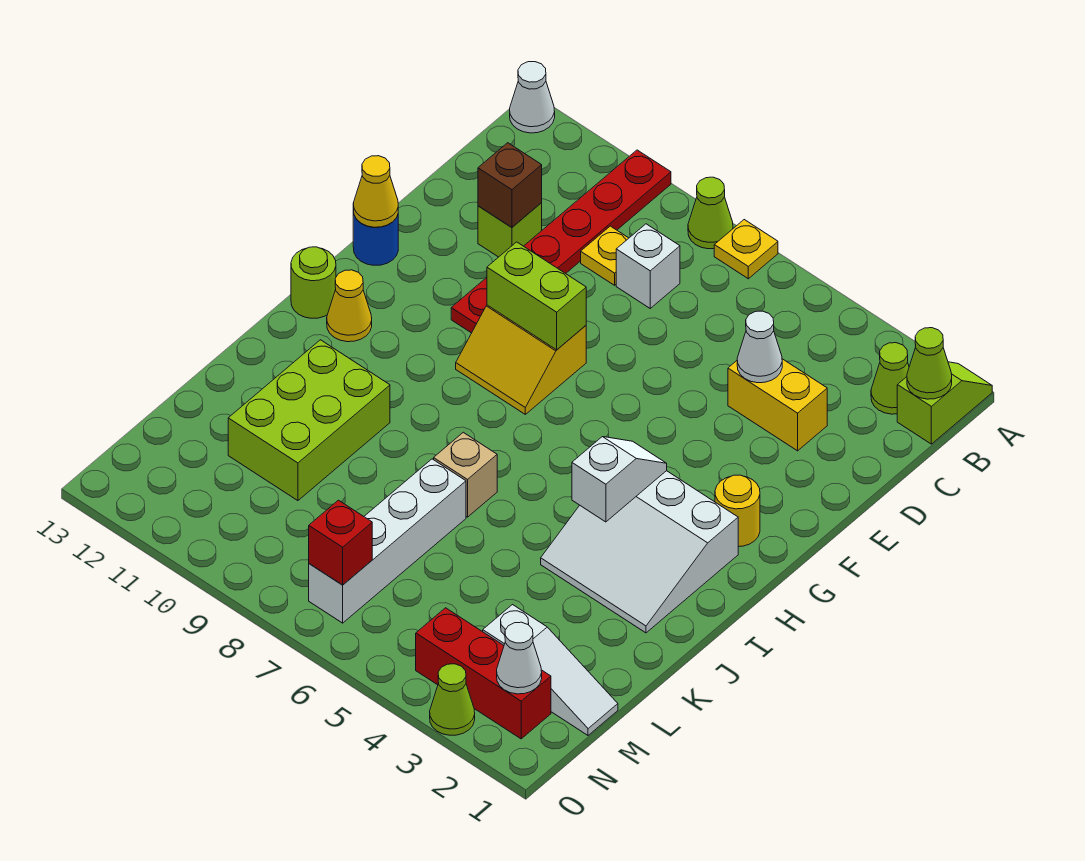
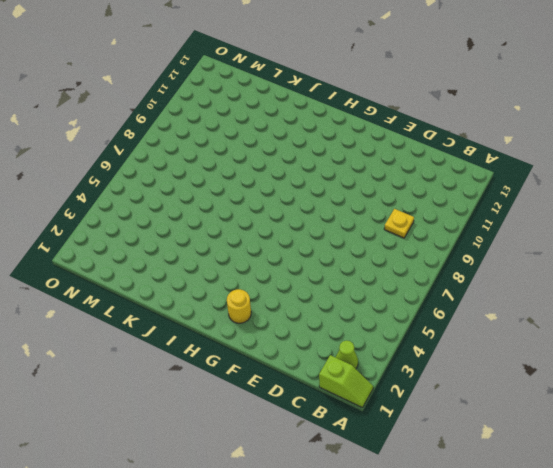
none -> yellow 1x1 plate [714,220,778,279]
none -> lime 1x1 cone [688,177,733,249]
none -> red 1x6 plate [451,150,671,333]
none -> white 1x1 cone [510,62,555,133]

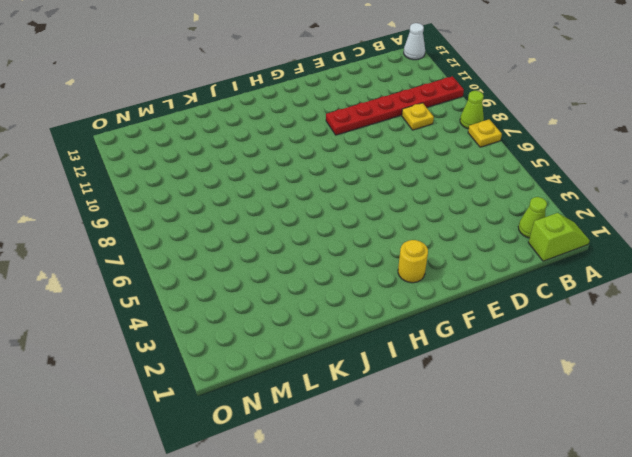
none -> white 1x1 brick [616,224,680,308]
none -> yellow 1x2 brick [728,359,827,451]
none -> lime 1x1 brick [478,203,542,257]
none -> yellow 2x2 slope [456,305,586,414]

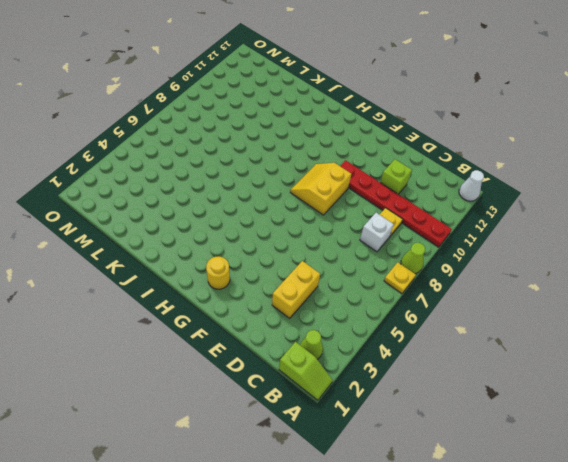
none -> blue 1x1 round brick [353,210,398,265]
none -> white 3x3 slope [541,471,738,633]
none -> yellow 1x1 cone [327,270,372,342]
none -> lime 1x1 round brick [291,247,336,318]

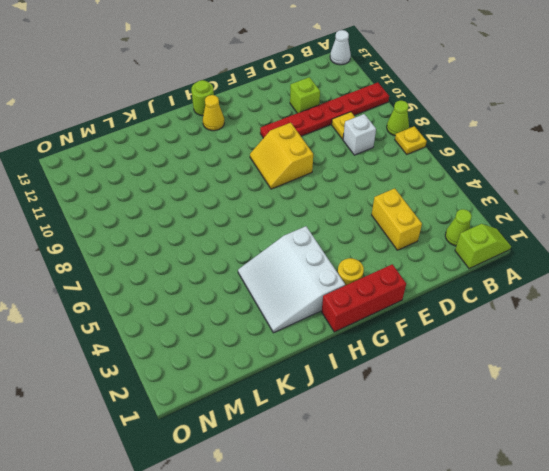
red 1x3 brick [322,264,406,332] -> red 1x3 brick turned to [416,608,551,739]
none -> blue 1x1 round brick [353,210,398,265]
none -> tan 1x1 brick [434,432,497,517]
none -> lime 2x3 brick [228,340,390,501]
none -> white 1x4 brick [309,459,466,623]

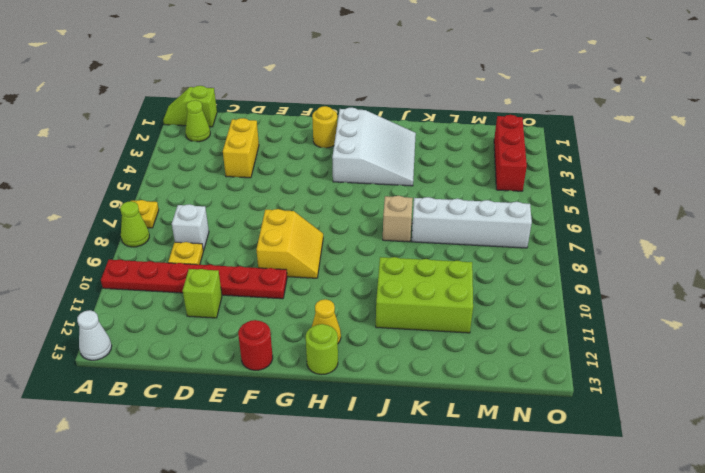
red 1x1 round brick [238,320,273,370] -> blue 1x1 round brick [353,210,398,265]
none -> white 1x3 slope [483,605,618,735]
none -> lime 1x1 cone [430,664,475,735]
none -> lime 1x1 cone [907,328,952,399]
none -> white 1x1 cone [737,311,782,383]

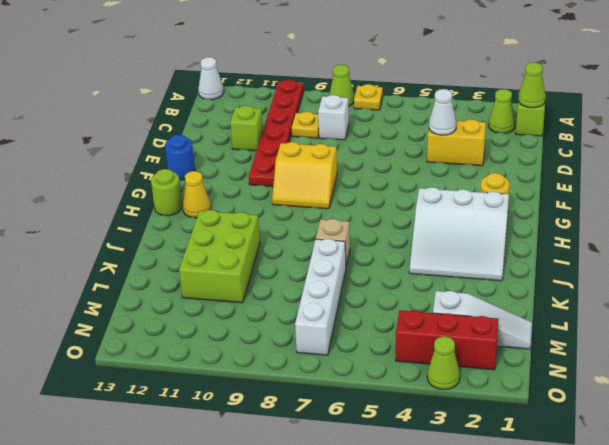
none -> brown 1x1 brick [478,143,542,227]
none -> lime 1x2 brick [487,242,586,350]
none -> yellow 1x1 cone [353,156,398,227]
none -> white 1x2 slope [572,437,667,522]

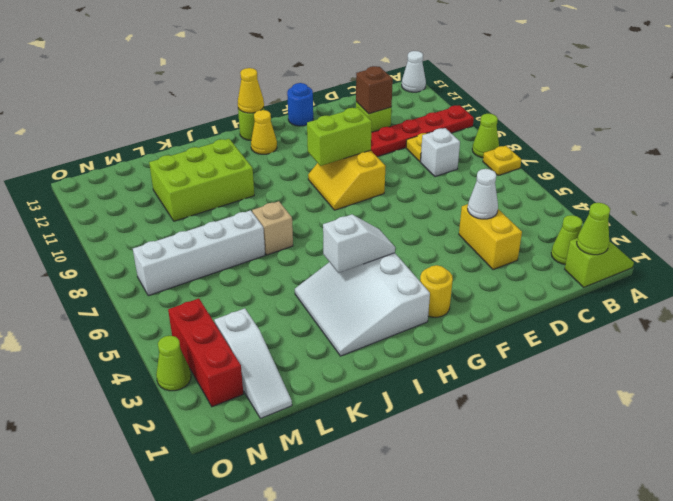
lime 1x2 brick [307,108,372,166] -> lime 1x2 brick turned to [487,242,586,350]
yellow 1x1 cone [238,68,264,113] -> yellow 1x1 cone moved to [353,156,398,227]
none -> white 1x1 cone [497,622,542,694]
none -> red 1x1 brick [309,500,372,585]

